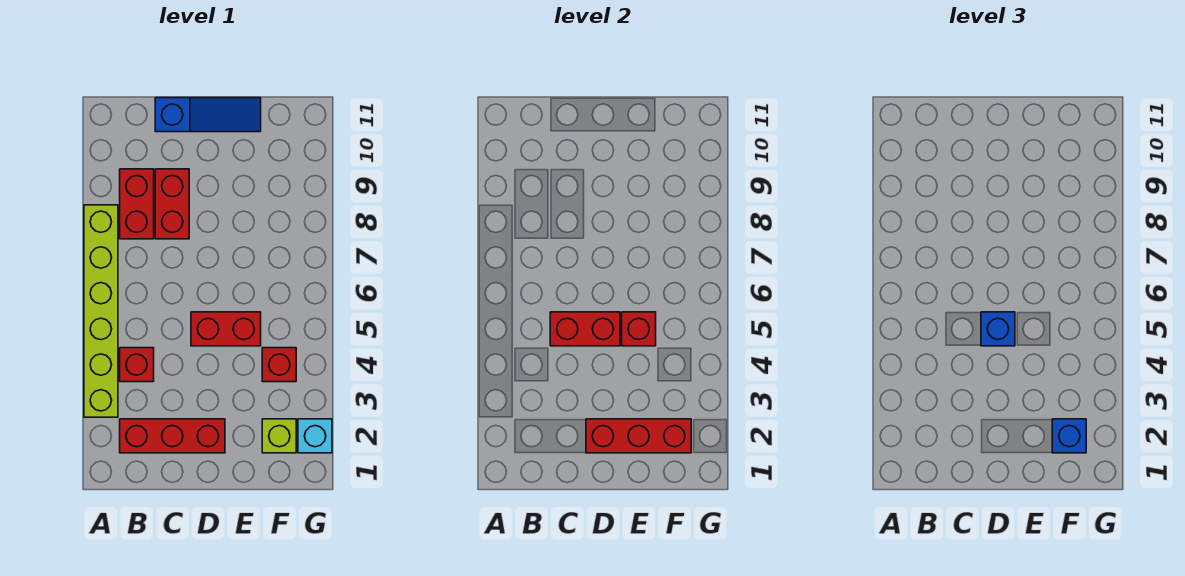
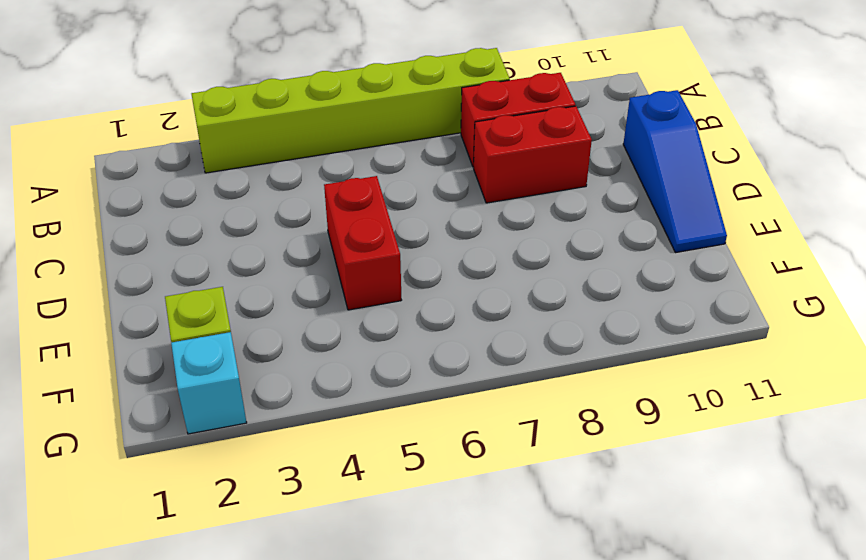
none -> red 1x3 brick [120,419,225,453]
none -> red 1x1 brick [120,348,154,382]
none -> red 1x1 brick [262,348,296,382]

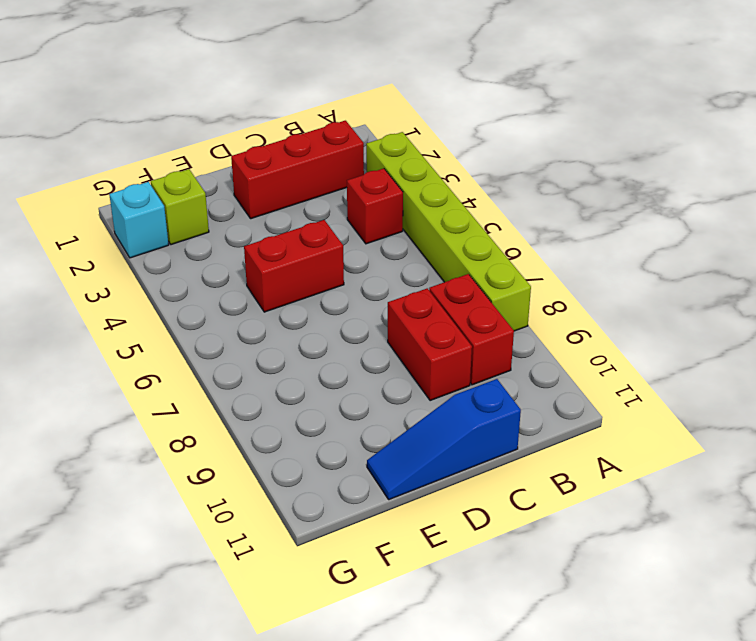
none -> red 1x1 brick [262,348,296,382]
none -> red 1x2 brick [550,312,620,346]
none -> red 1x3 brick [586,419,691,453]

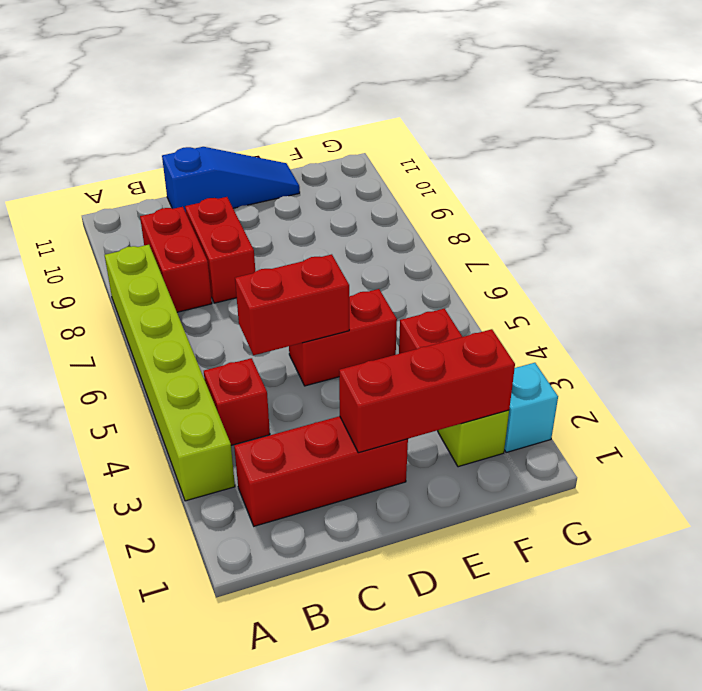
none -> red 1x1 brick [622,312,656,346]
none -> blue 1x1 brick [981,312,1015,346]
none -> blue 1x1 brick [1052,419,1086,453]

